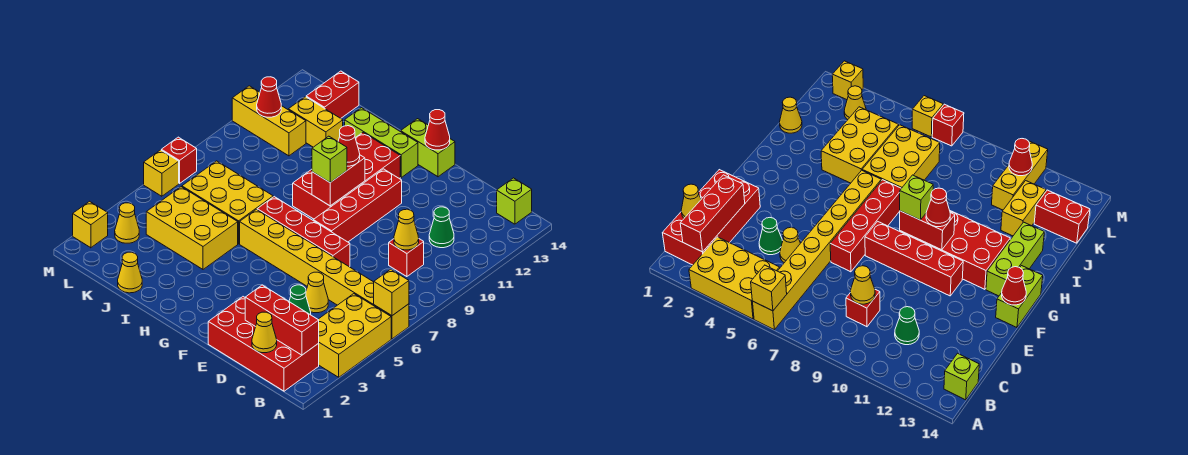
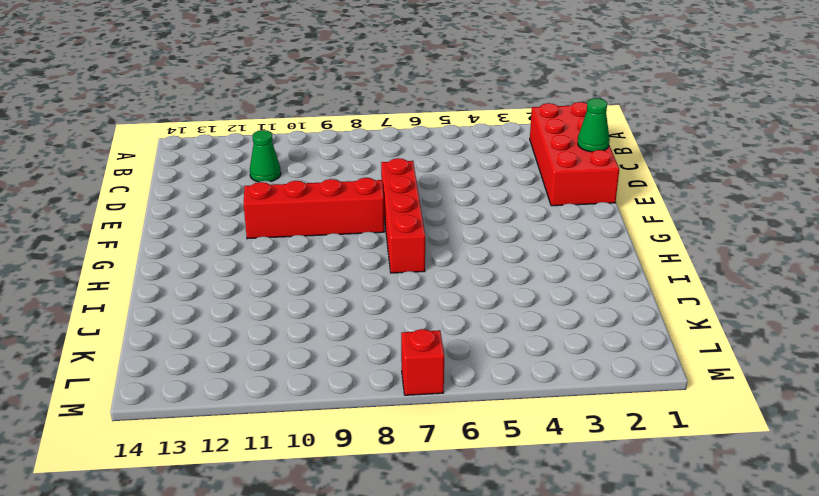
green 1x1 cone [578,98,610,152] -> green 1x1 cone moved to [289,285,311,315]
none -> yellow 2x3 brick [318,294,391,377]
none -> yellow 1x8 brick [240,210,409,339]
none -> lime 1x1 brick [497,178,532,224]
none -> red 1x1 brick [389,239,424,277]

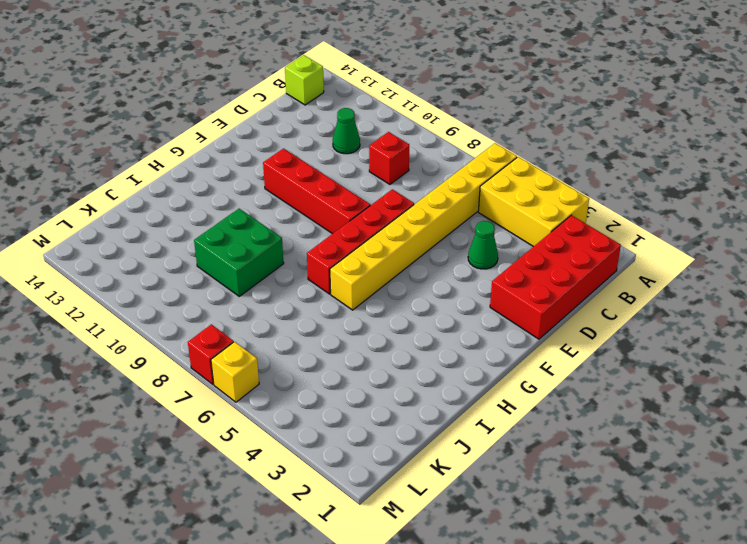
green 2x2 brick [194,209,284,296] -> none
none -> yellow 1x1 cone [306,272,328,313]
none -> lime 1x2 brick [401,119,455,177]
none -> red 2x4 brick [293,133,400,219]
none -> lime 1x3 brick [345,108,418,178]

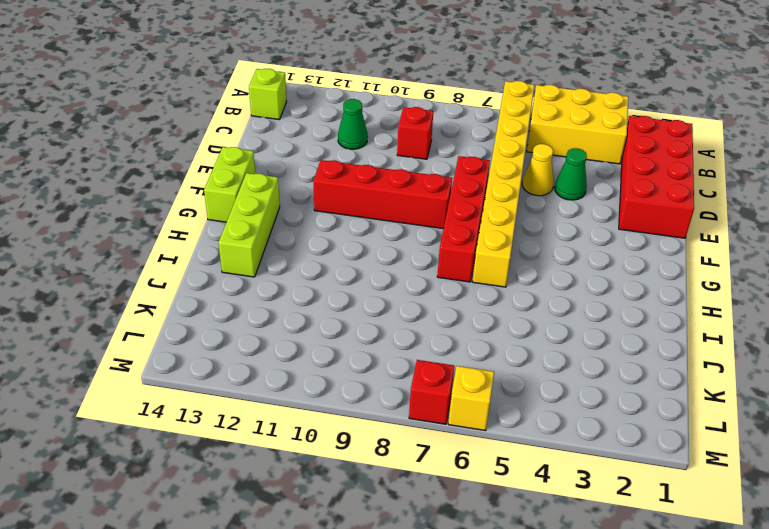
none -> red 2x4 brick [293,133,400,219]
none -> yellow 2x3 brick [146,187,238,269]
none -> yellow 2x3 brick [182,161,273,244]
none -> yellow 1x1 cone [118,252,142,293]

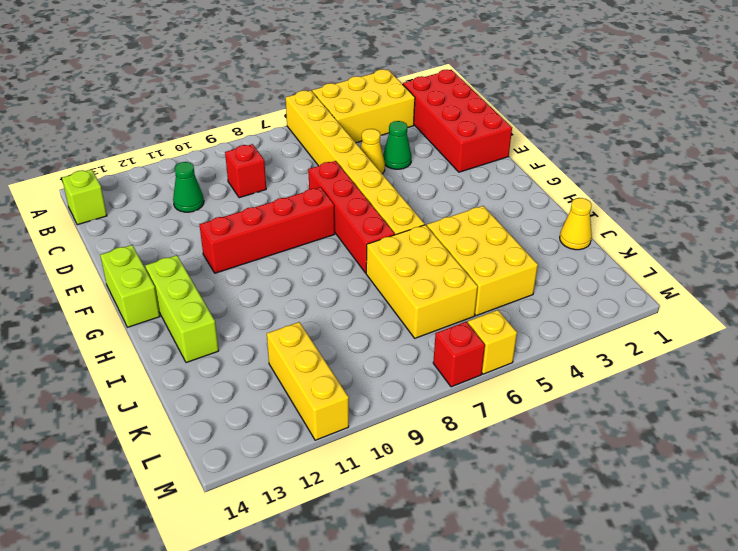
none -> red 2x4 brick [293,133,400,219]
none -> yellow 1x2 brick [288,97,343,147]
none -> red 1x2 brick [306,71,359,118]
none -> yellow 1x1 cone [115,203,139,243]

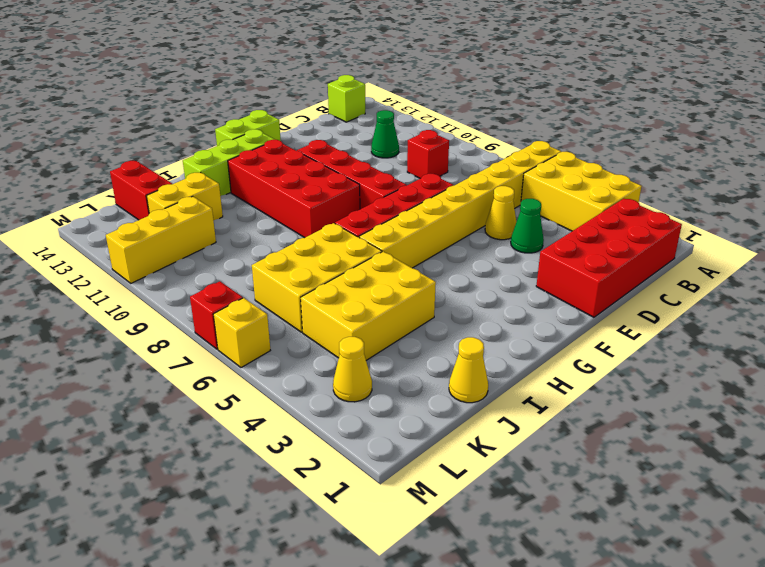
none -> yellow 1x1 brick [73,201,108,248]
none -> yellow 1x1 brick [374,269,409,316]
none -> red 1x3 brick [245,285,319,355]
none -> yellow 1x1 cone [252,312,277,353]

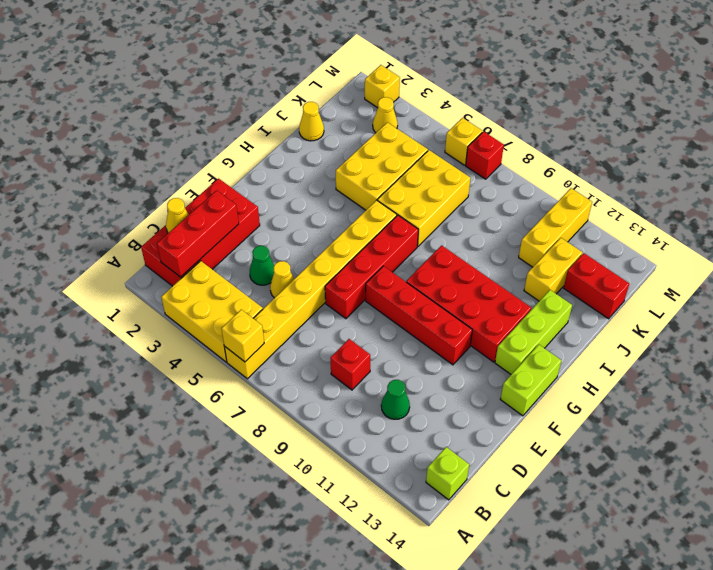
none -> yellow 1x1 cone [394,209,419,250]
none -> red 1x1 cone [425,110,450,150]
none -> red 1x2 brick [312,155,365,206]
none -> red 1x1 cone [257,77,281,117]

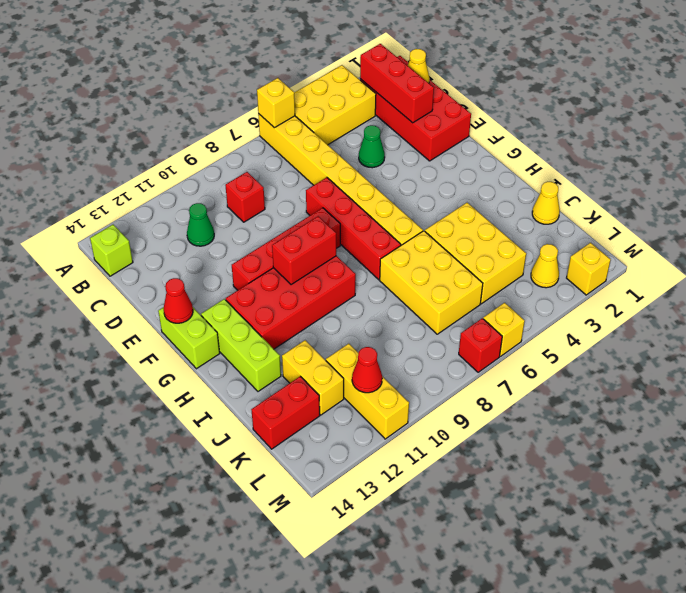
none -> yellow 1x1 cone [306,272,328,313]
none -> yellow 1x1 cone [394,209,419,250]
none -> lime 1x1 brick [312,136,347,182]
none -> red 1x1 cone [338,126,360,166]

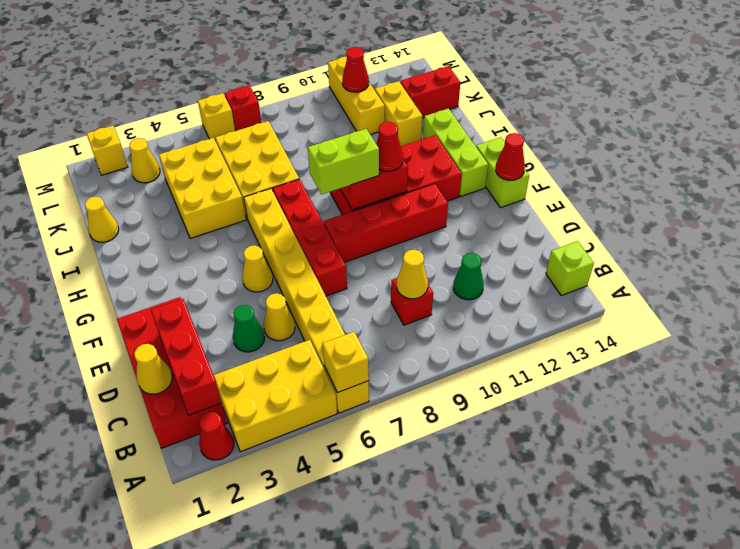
red 1x1 cone [199,412,234,460] -> none
yellow 1x1 cone [242,245,273,292] -> none
lime 1x2 brick [308,129,379,194] -> lime 1x1 brick [312,136,347,182]

